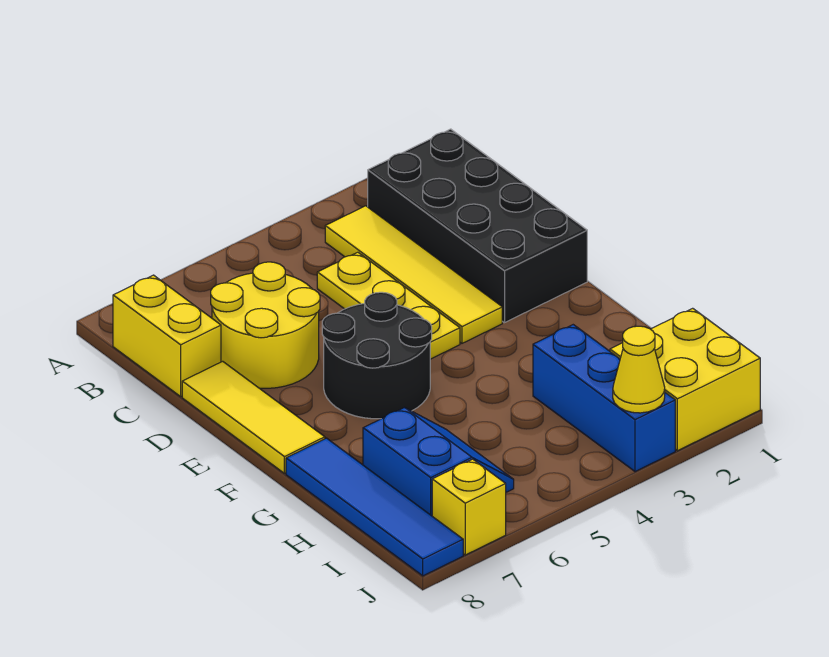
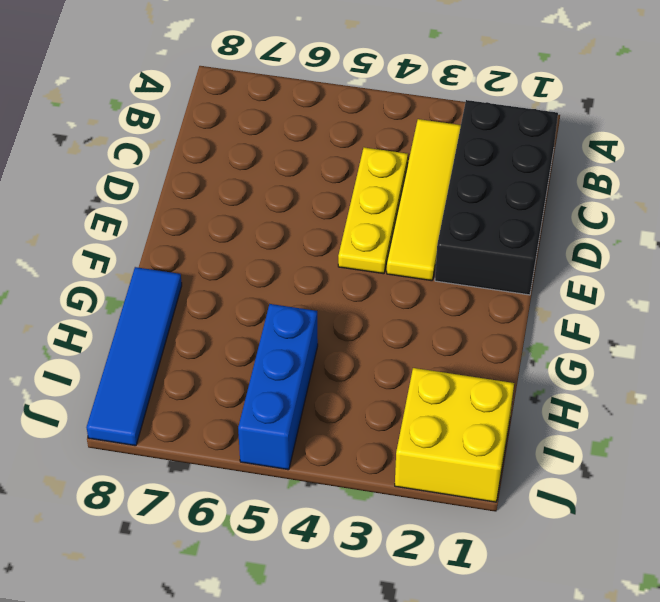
blue 1x3 brick [238,304,318,470] -> blue 1x3 brick moved to [533,325,675,472]
none -> yellow 1x2 brick [113,275,221,396]
none -> yellow 2x2 round brick [211,262,320,388]
none -> yellow 1x3 tile [182,361,325,473]

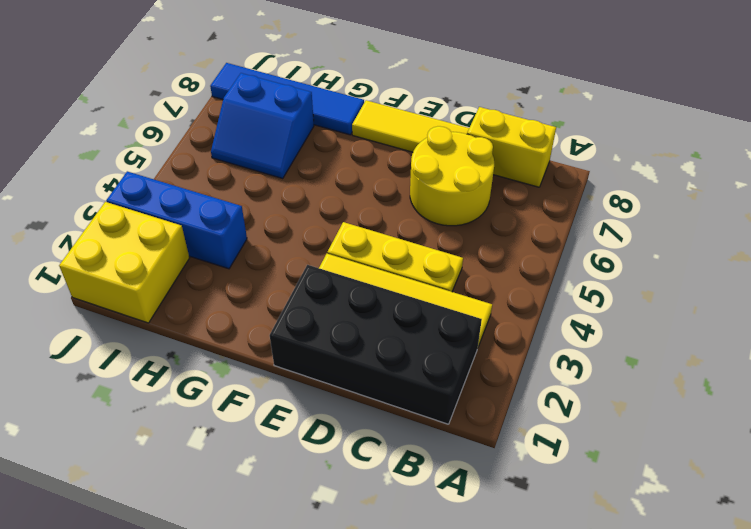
none -> black 2x2 round brick [322,292,432,419]
none -> yellow 1x1 brick [432,459,506,555]
none -> yellow 1x1 cone [613,326,665,413]

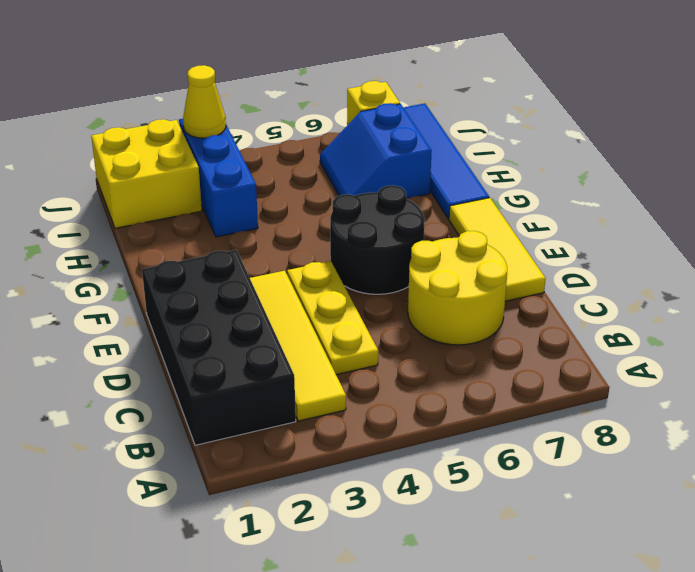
none -> yellow 1x2 brick [113,275,221,396]

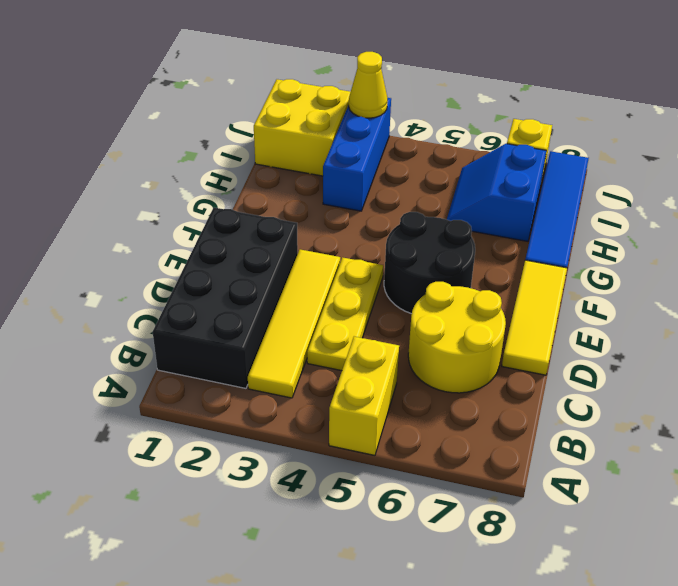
yellow 1x2 brick [329,337,399,455] -> yellow 1x2 brick moved to [113,275,221,396]

